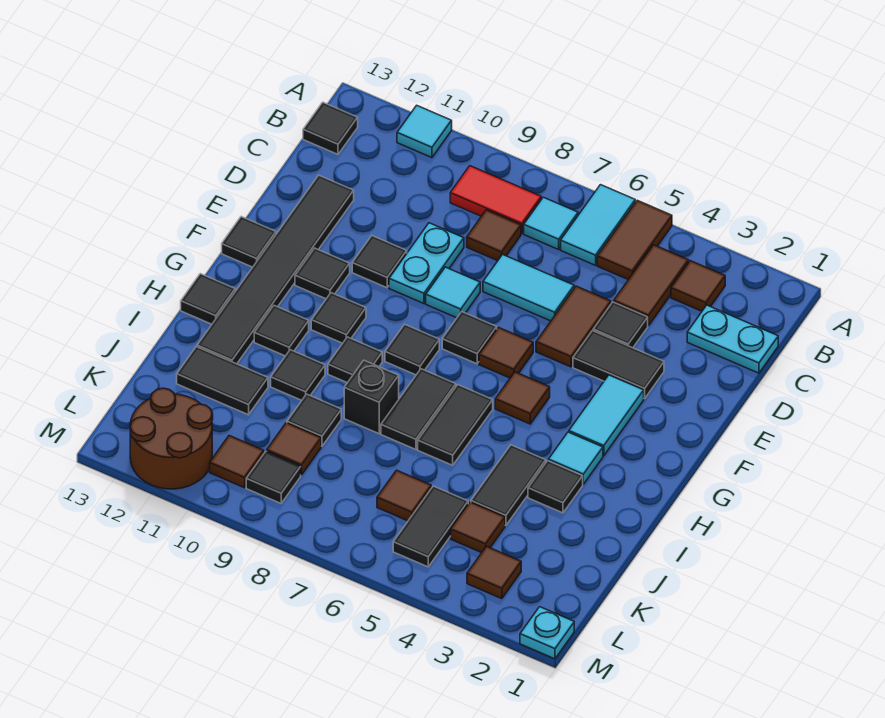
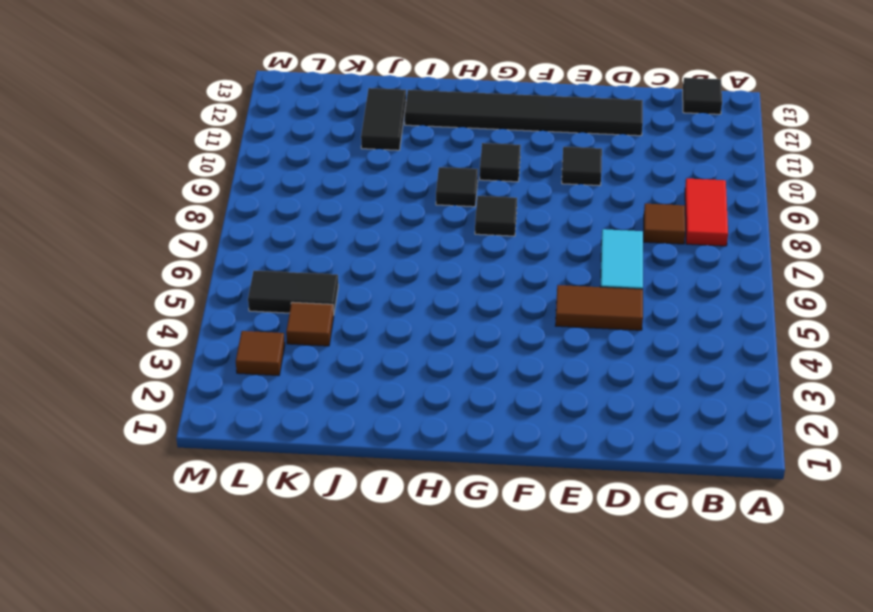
none -> brown 1x2 tile [597,200,672,280]
none -> cyan 1x2 tile [561,185,635,265]
none -> cyan 1x1 tile [397,105,452,158]
none -> brown 1x1 tile [671,261,725,311]

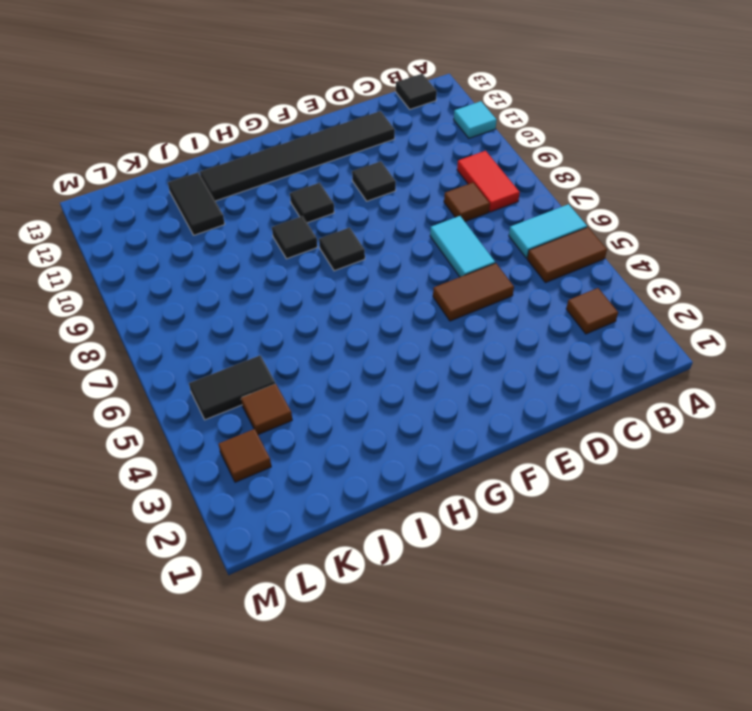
none -> brown 1x2 tile [614,245,689,326]
none -> cyan 1x1 tile [524,197,578,249]
none -> cyan 1x2 plate [687,305,778,373]
none -> black 1x1 tile [593,302,648,348]

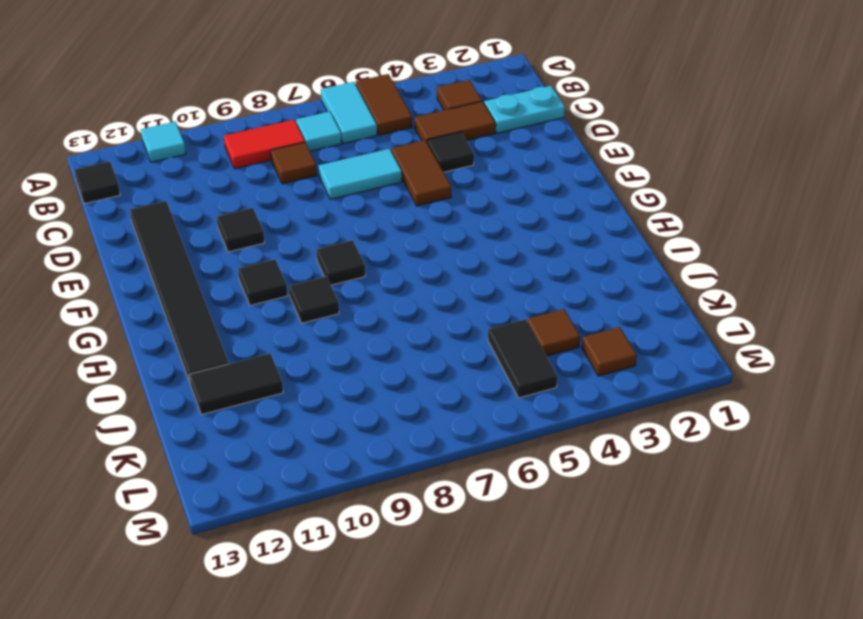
brown 1x2 tile [415,101,496,142] -> brown 1x2 tile turned to [614,245,689,326]
none -> cyan 1x2 plate [389,223,464,304]
none -> black 1x2 tile [573,331,664,399]
none -> cyan 1x1 tile [426,267,480,318]
none -> cyan 1x2 tile [569,375,644,456]

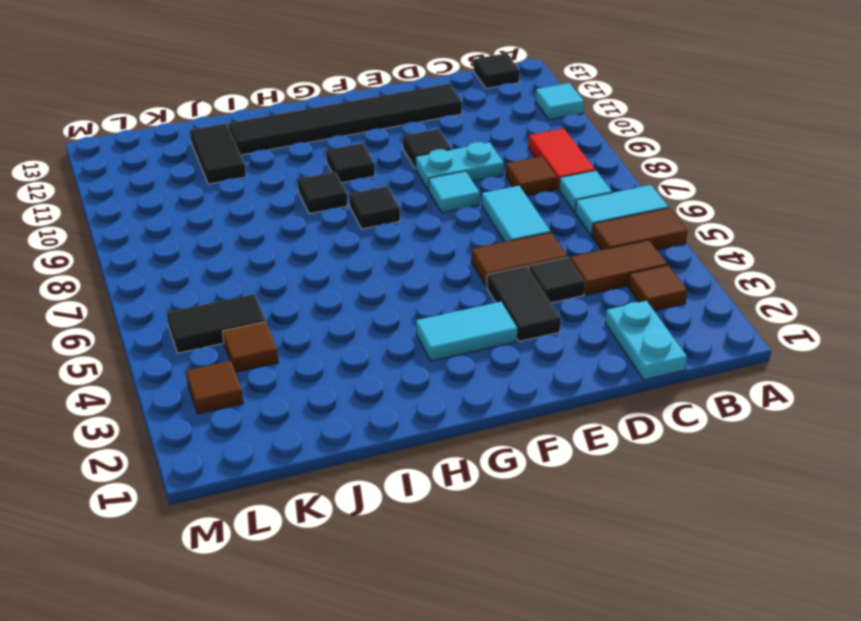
none -> brown 1x1 tile [479,327,533,378]
none -> black 1x1 tile [442,312,497,364]
none -> black 1x1 tile [295,248,350,299]
none -> black 1x1 tile [222,217,276,267]

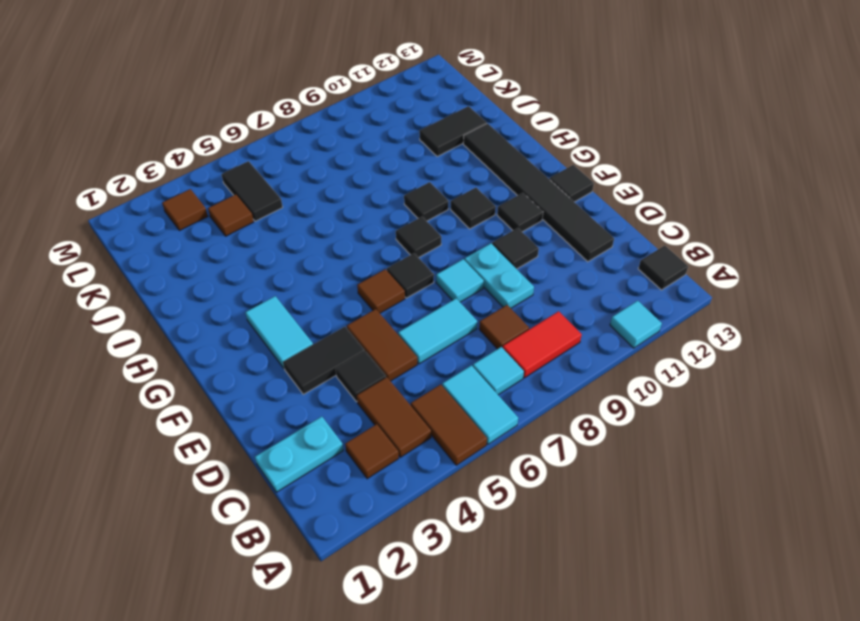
none -> brown 1x1 tile [495,372,550,424]
none -> cyan 1x1 tile [548,432,603,484]
none -> black 1x2 tile [418,385,493,465]
none -> black 1x2 tile [381,369,456,449]

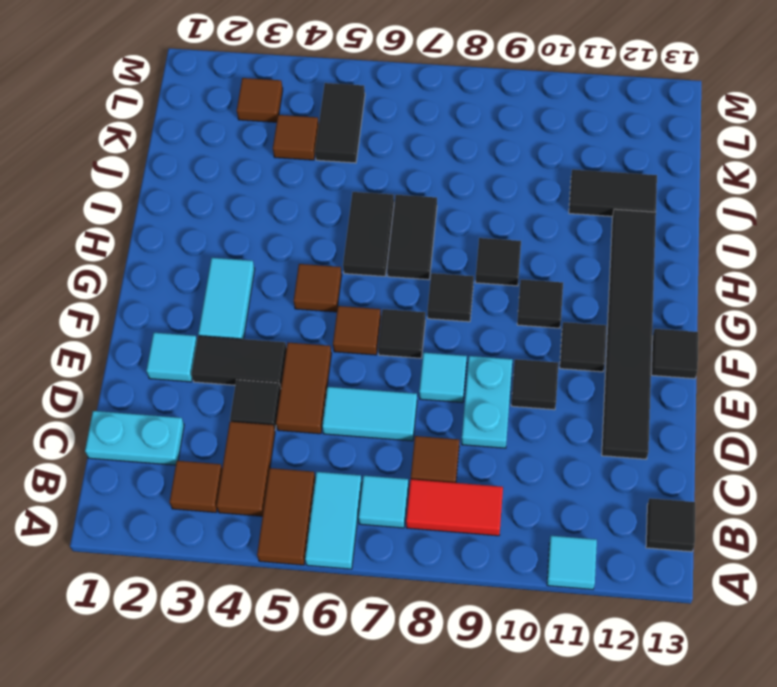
cyan 1x1 tile [146,333,197,382] -> cyan 1x1 tile moved to [548,432,603,484]
none -> black 1x1 tile [254,306,309,356]
none -> black 1x1 tile [181,274,235,324]
none -> black 1x1 tile [528,461,583,513]
none -> black 1x2 tile [471,445,546,526]

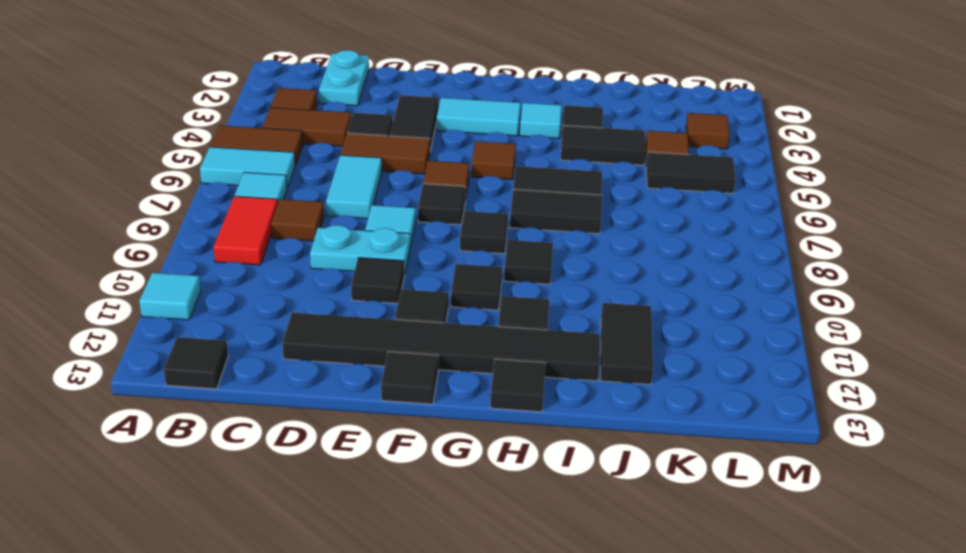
none -> black 1x1 brick [344,360,399,434]
none -> black 1x1 tile [271,350,325,400]
none -> black 1x1 tile [287,394,341,446]
none -> brown 1x1 tile [377,470,431,521]

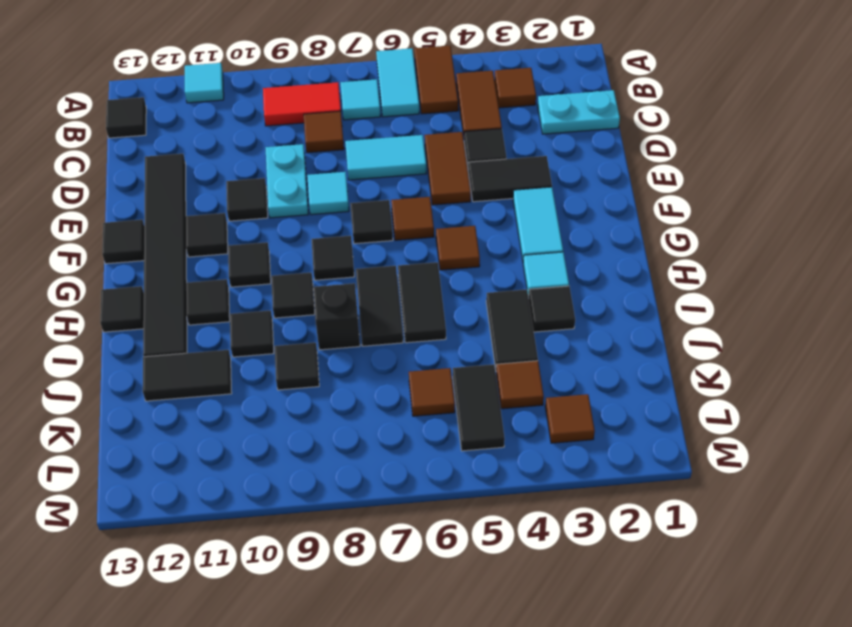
none -> brown 1x1 tile [267,423,321,475]
none -> black 1x1 tile [246,451,301,503]
none -> brown 1x1 tile [210,436,264,488]
none -> brown 2x2 round brick [130,388,213,489]

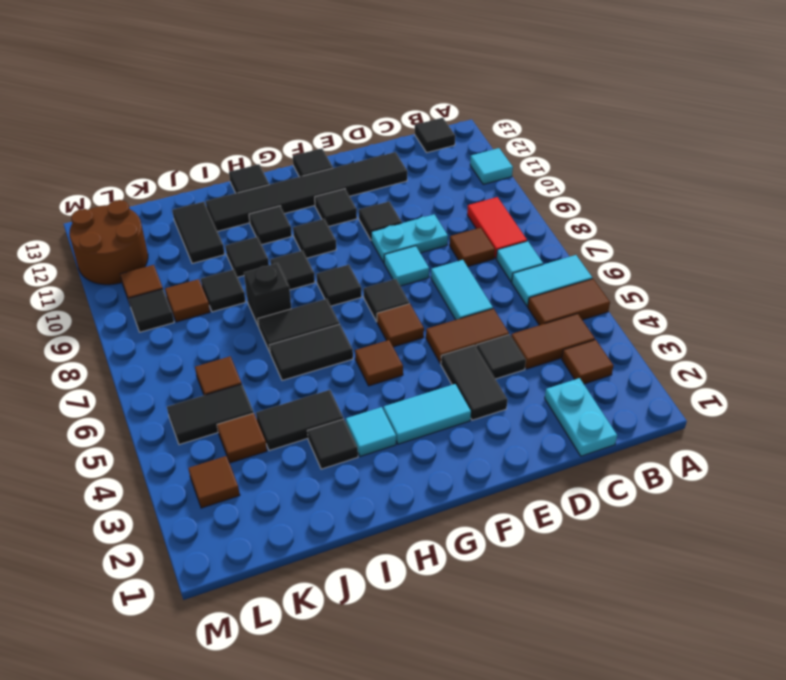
none -> cyan 1x1 plate [520,607,574,659]

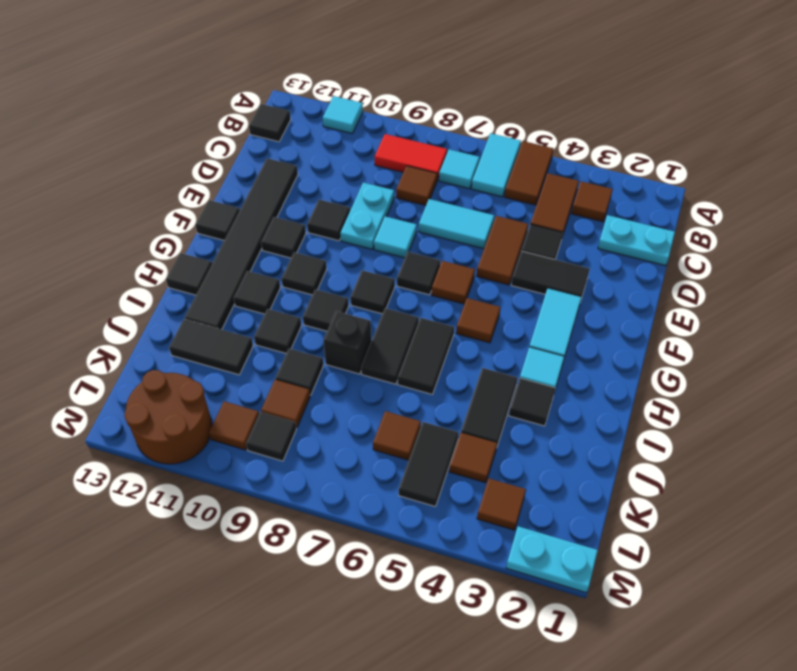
cyan 1x2 plate [506,526,598,593] -> cyan 1x1 plate [520,607,574,659]

